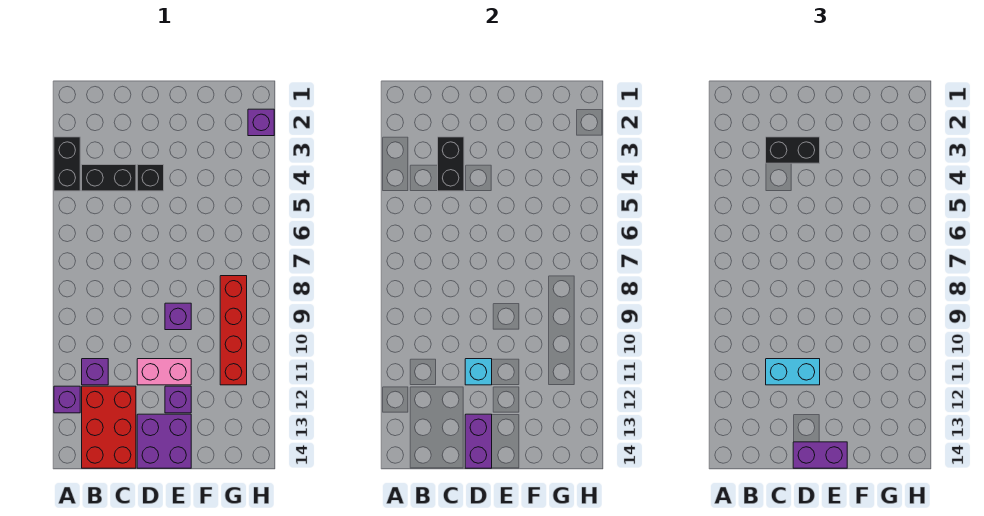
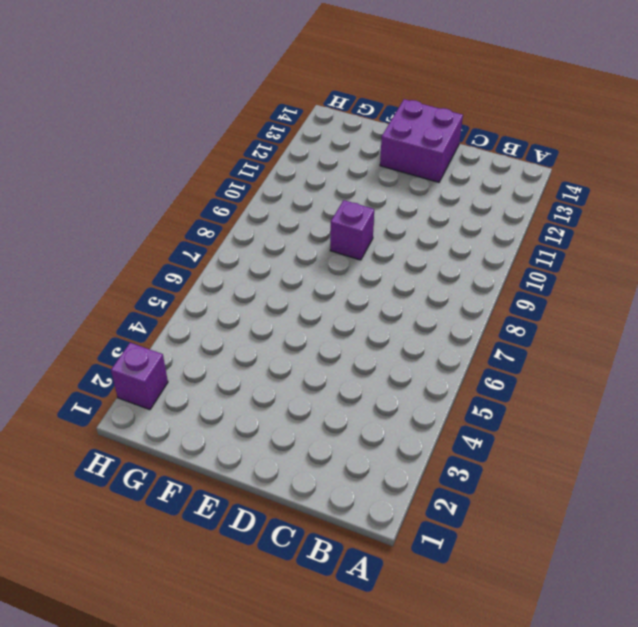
none -> black 1x2 brick [54,137,80,191]
none -> purple 1x1 brick [54,386,80,413]
none -> black 1x2 brick [82,165,136,191]

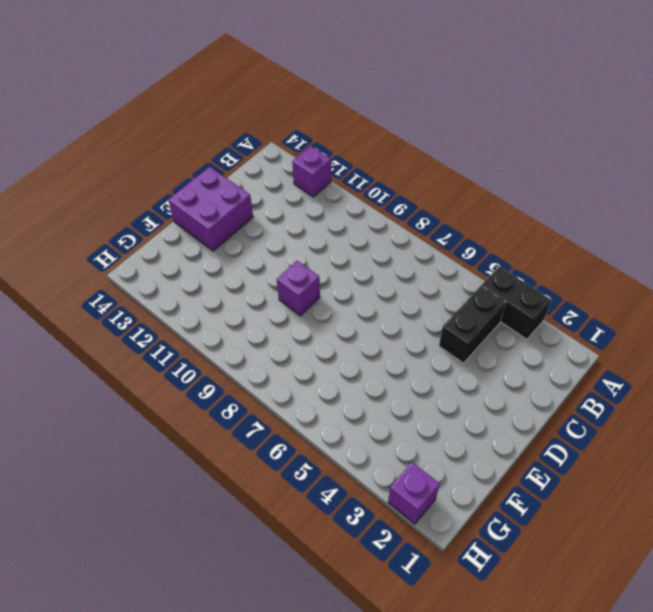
none -> purple 1x1 brick [82,359,108,385]
none -> red 2x3 brick [82,386,136,468]
none -> black 1x1 brick [137,165,164,191]

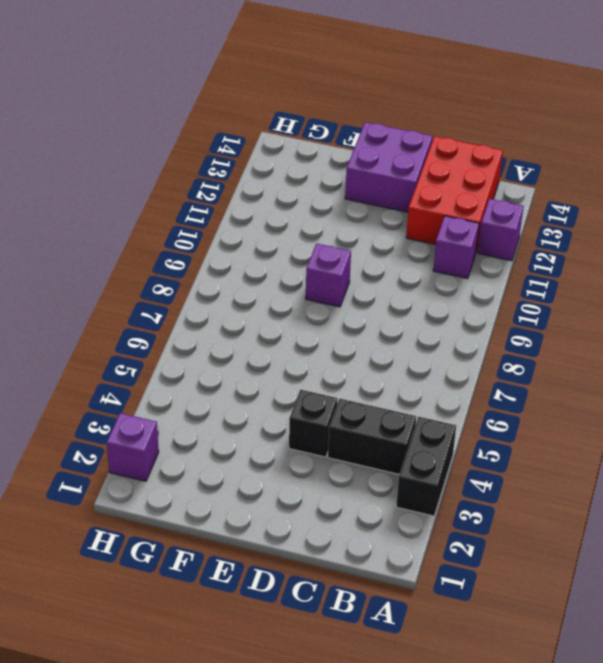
none -> pink 1x2 brick [137,359,191,385]
none -> purple 1x1 brick [165,386,191,413]
none -> red 1x4 brick [220,276,247,385]

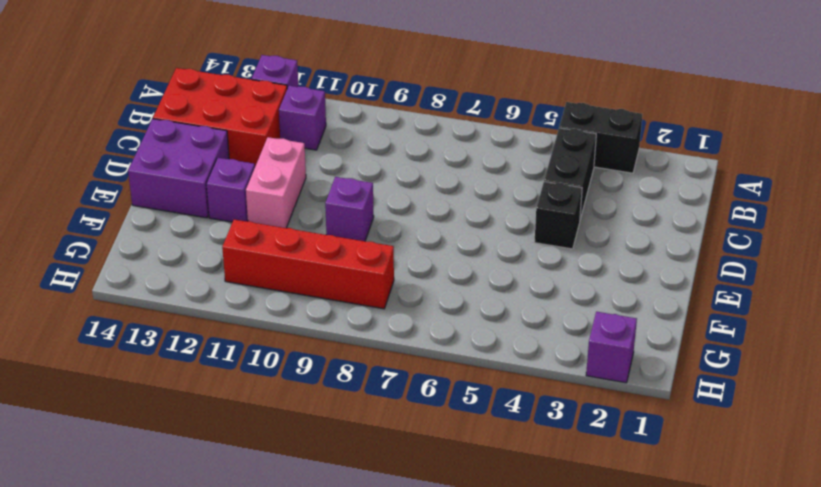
none -> black 1x2 brick [438,137,464,191]
none -> cyan 1x1 brick [465,359,492,385]
none -> purple 1x2 brick [465,414,492,468]

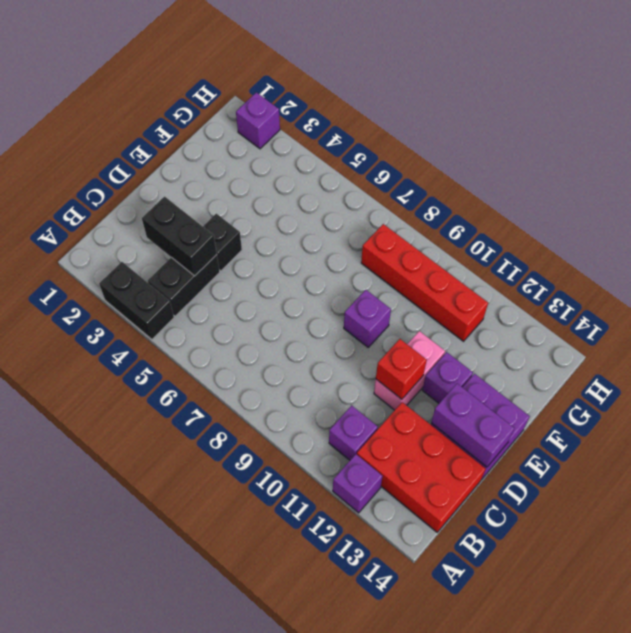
red 1x1 brick [376,339,427,399] -> cyan 1x1 brick [465,359,492,385]
none -> black 1x2 brick [766,137,820,163]
none -> cyan 1x2 brick [766,359,820,385]
none -> purple 1x2 brick [793,442,847,468]

